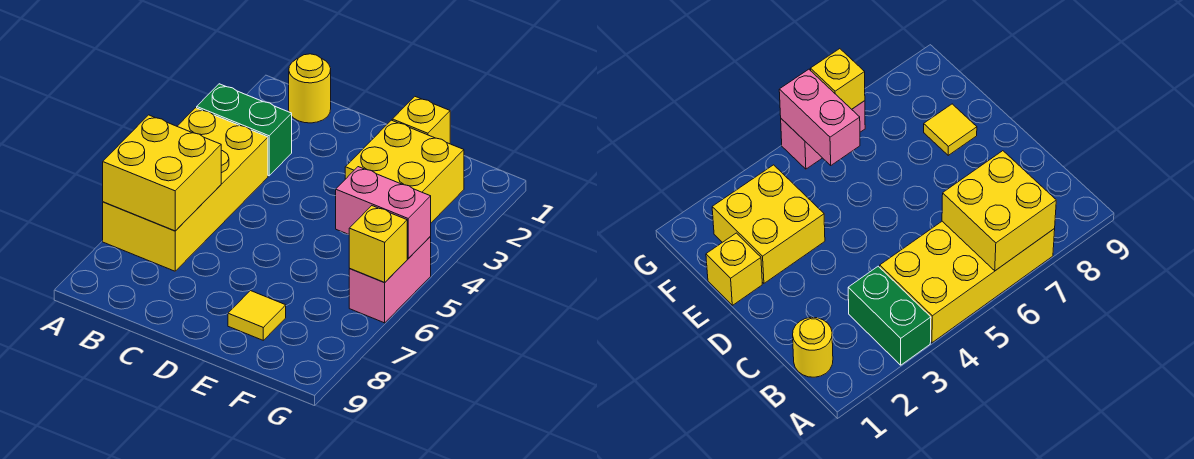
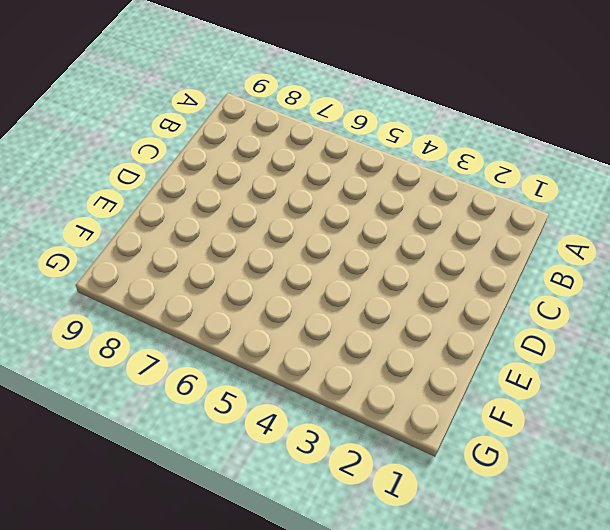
none -> green 1x2 brick [197,84,292,176]
none -> yellow 2x4 brick [103,108,268,271]

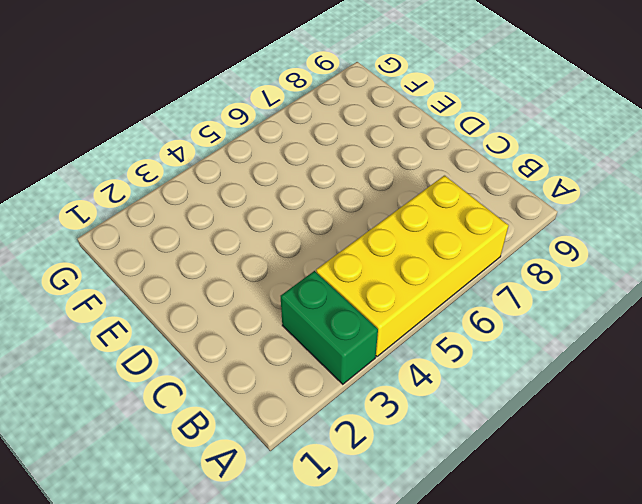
none -> yellow 1x1 round brick [289,54,331,123]
none -> yellow 1x1 brick [392,97,450,144]

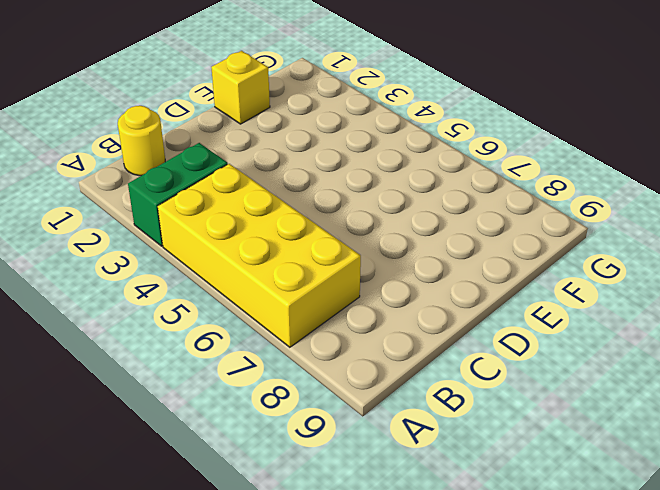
none -> yellow 2x2 brick [345,120,464,223]
none -> yellow 1x1 tile [228,291,286,340]

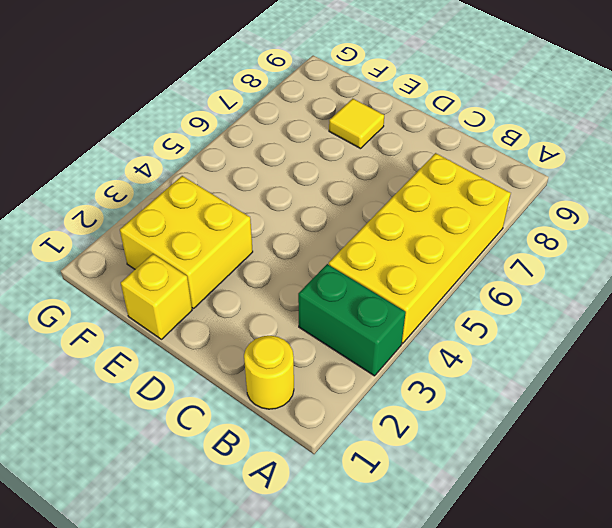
none -> pink 1x2 brick [349,237,431,323]
none -> yellow 2x2 brick [103,115,221,231]

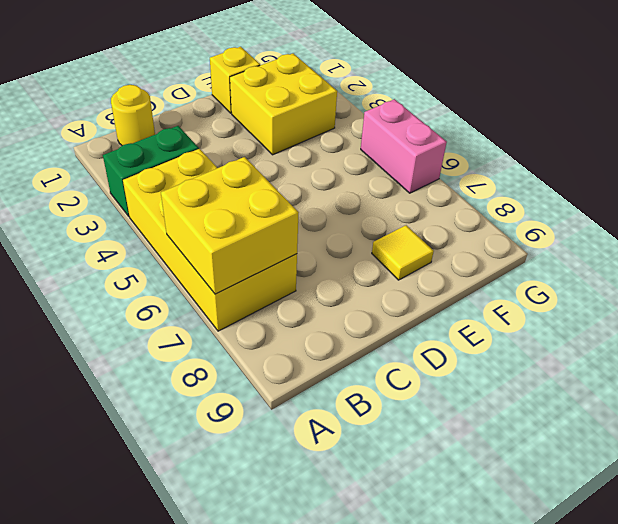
none -> pink 1x2 brick [336,167,431,258]
none -> yellow 1x1 brick [349,206,407,282]

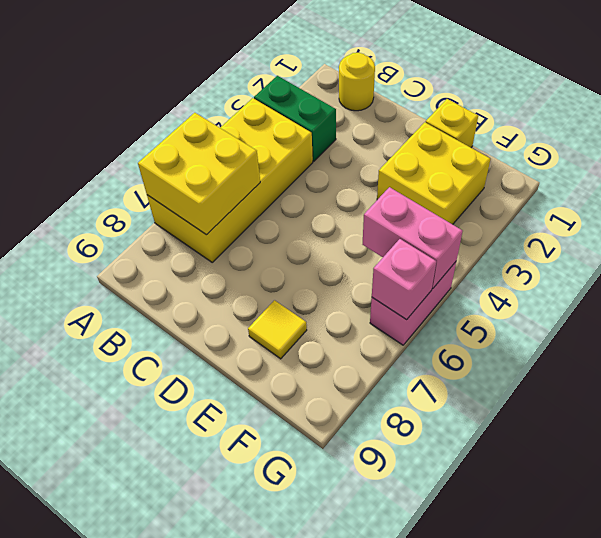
pink 1x1 brick [372,239,436,320] -> yellow 1x1 brick [349,206,407,282]

